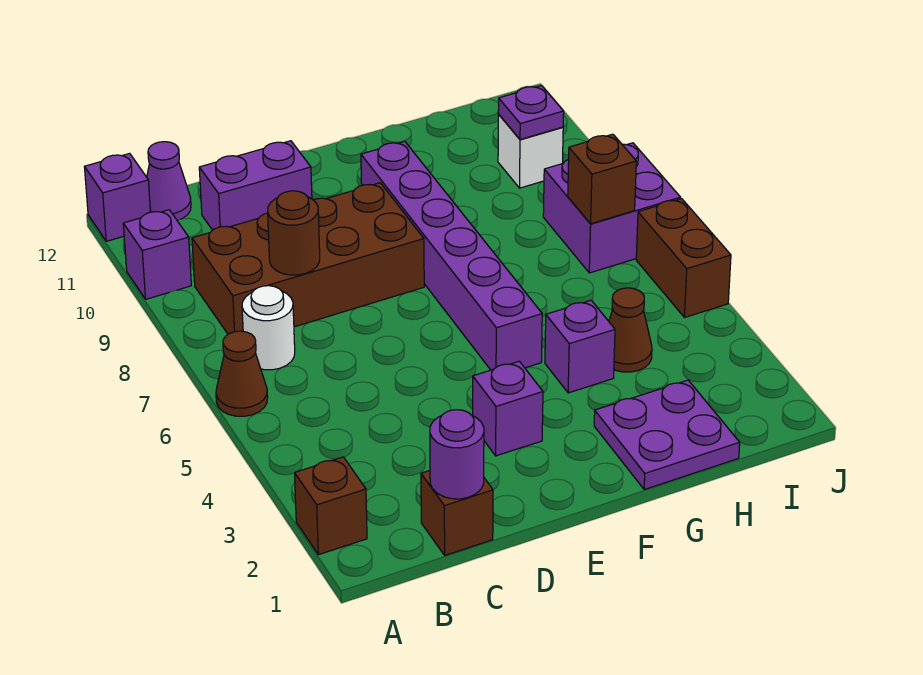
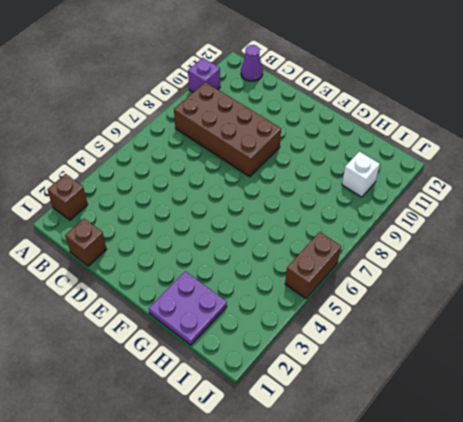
none -> brown 1x1 cone [216,331,268,416]
none -> purple 1x1 brick [85,153,150,241]
none -> white 1x1 round brick [242,286,295,370]

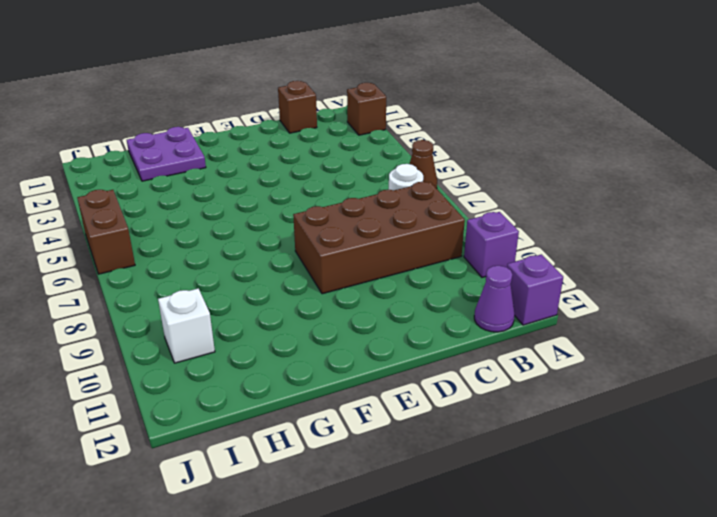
none -> purple 1x2 brick [199,141,312,230]
none -> purple 1x1 brick [473,361,543,456]
none -> purple 1x6 brick [361,141,542,370]

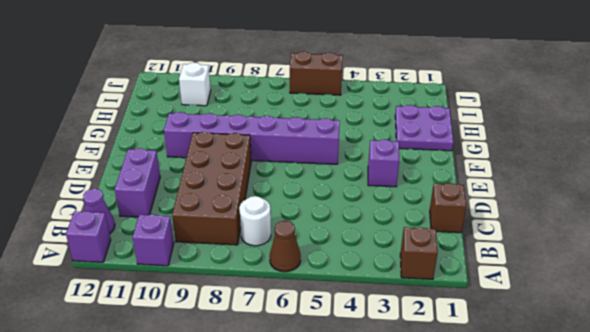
none -> purple 1x1 brick [545,300,615,393]
none -> brown 1x1 cone [609,288,652,372]
none -> purple 2x2 brick [543,143,681,273]

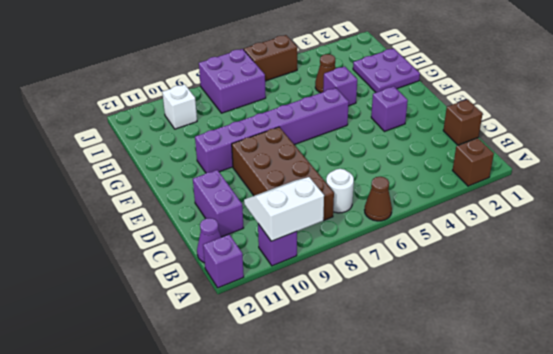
white 2x2 slope [244,177,324,241] -> none
none -> purple 1x1 round brick [430,410,484,499]
none -> brown 1x1 round brick [268,191,320,275]
none -> brown 1x1 brick [568,134,636,224]

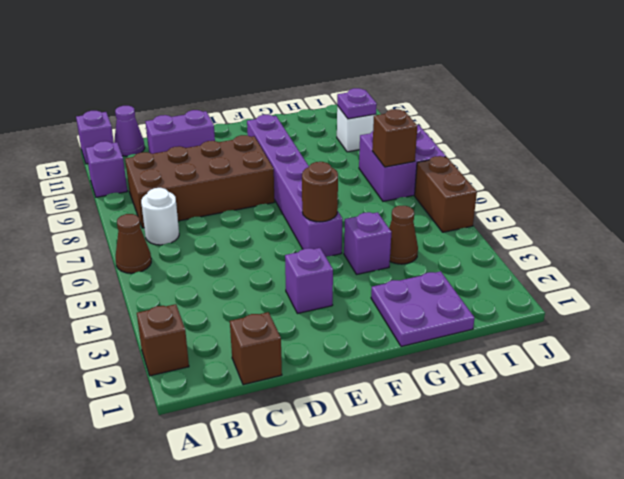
brown 1x1 round brick [302,162,338,222] -> brown 1x1 round brick moved to [268,191,320,275]
none -> purple 1x1 round brick [430,410,484,499]

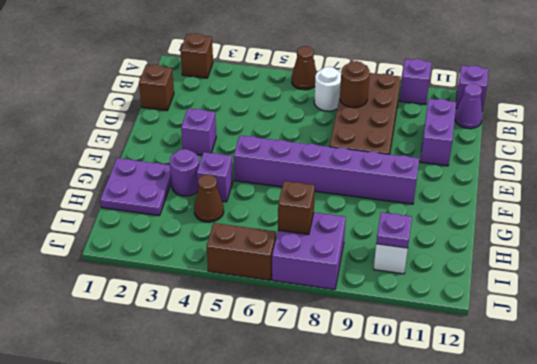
purple 1x1 round brick [170,149,199,196] -> purple 1x1 round brick moved to [430,410,484,499]

